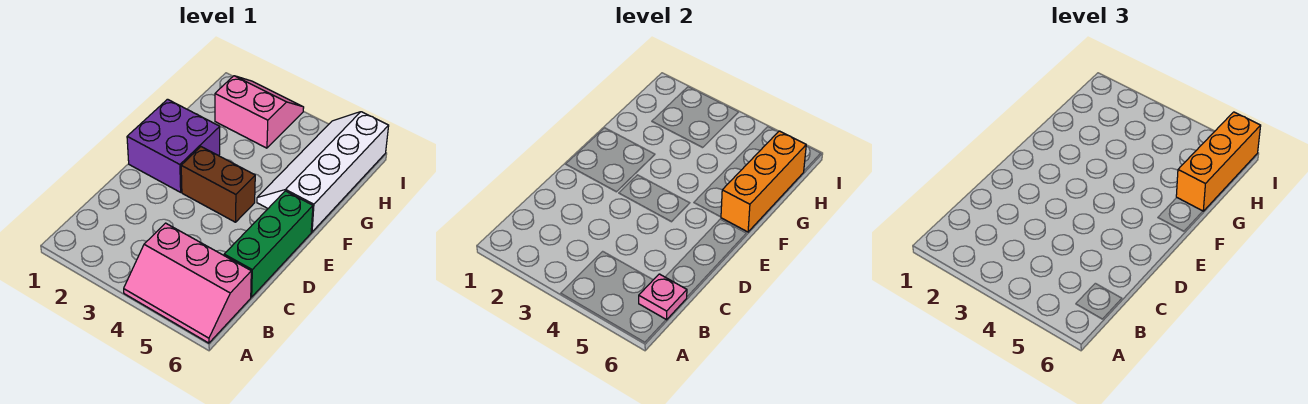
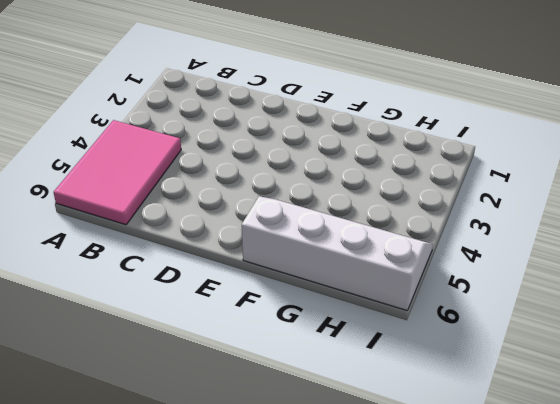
pink 2x3 tile [54,120,181,225] -> pink 2x3 slope [124,223,251,343]
none -> green 1x3 brick [224,191,313,297]
none -> purple 2x2 brick [127,99,220,192]

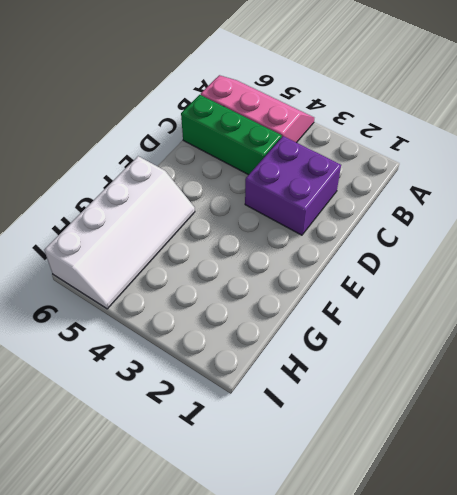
purple 2x2 brick [245,136,341,235] -> purple 2x2 brick moved to [127,99,220,192]
green 1x3 brick [181,95,282,175] -> green 1x3 brick turned to [224,191,313,297]
none -> brown 1x2 brick [181,147,255,222]
none -> pink 2x2 slope [215,76,304,148]

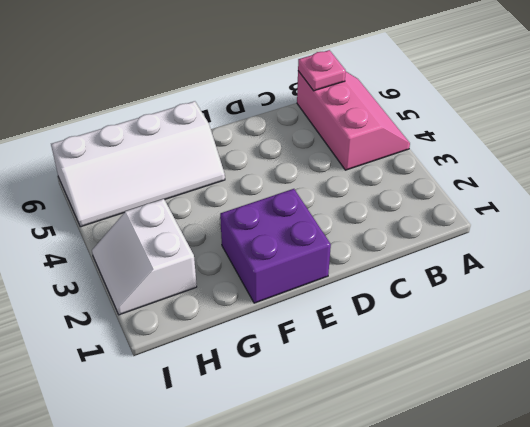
white 2x2 slope [92,199,197,315] -> pink 2x2 slope [215,76,304,148]
none -> green 1x3 brick [224,191,313,297]
none -> brown 1x2 brick [181,147,255,222]

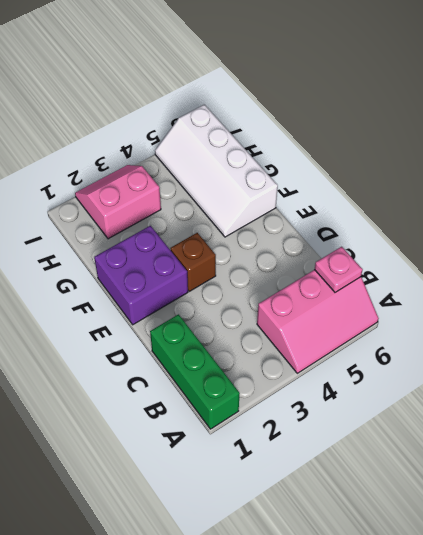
green 1x3 brick [150,314,240,429] -> green 1x3 brick moved to [224,191,313,297]
brown 1x1 brick [170,233,216,291] -> brown 1x2 brick [181,147,255,222]
none -> orange 1x3 brick [721,131,806,232]
none -> orange 1x3 brick [1176,112,1261,211]

